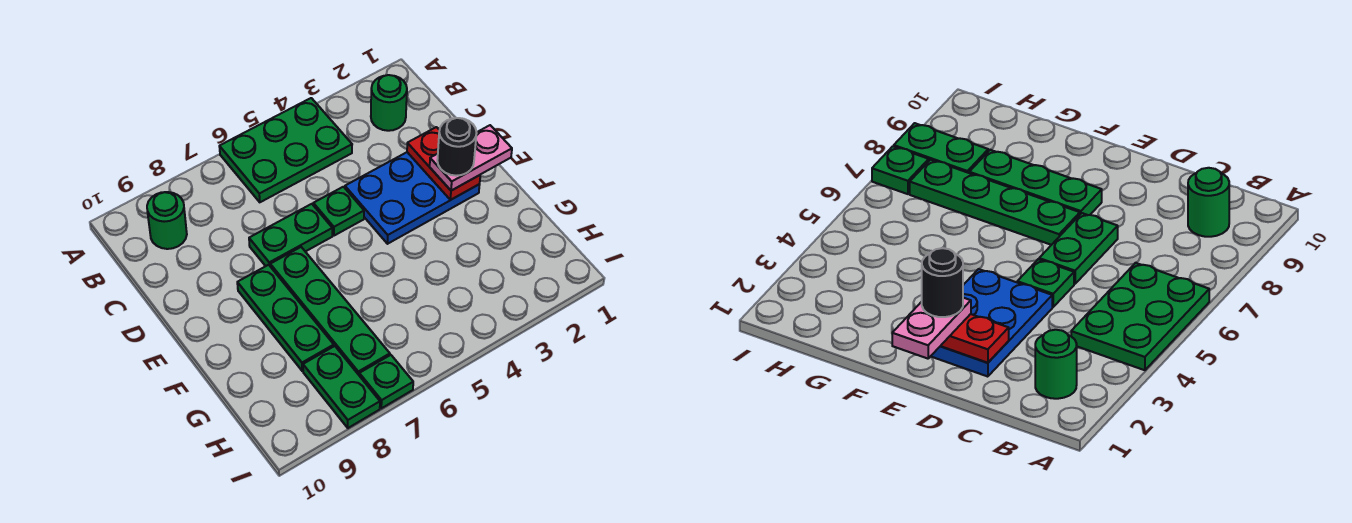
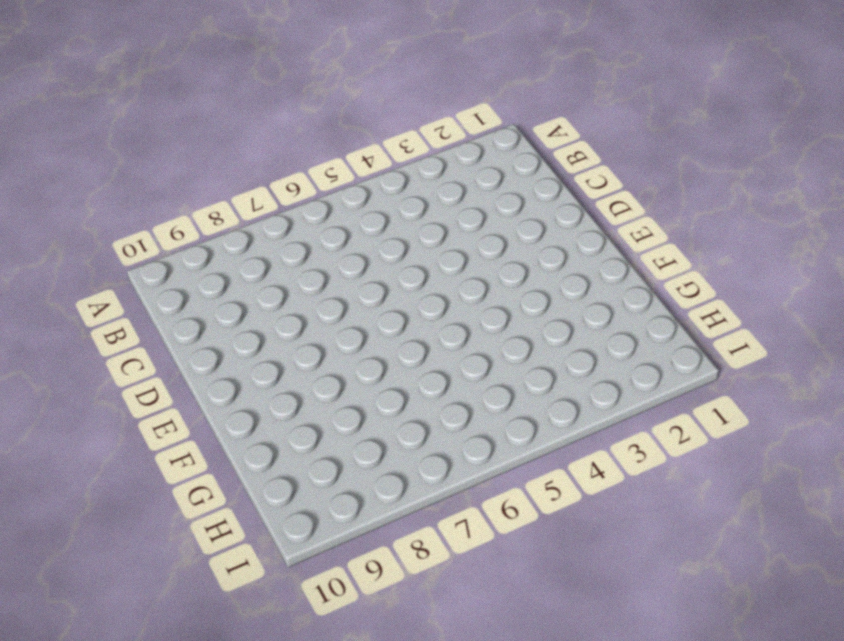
none -> green 2x3 plate [219,98,352,202]
none -> green 1x1 round brick [371,75,407,131]
none -> green 1x1 round brick [147,192,187,249]

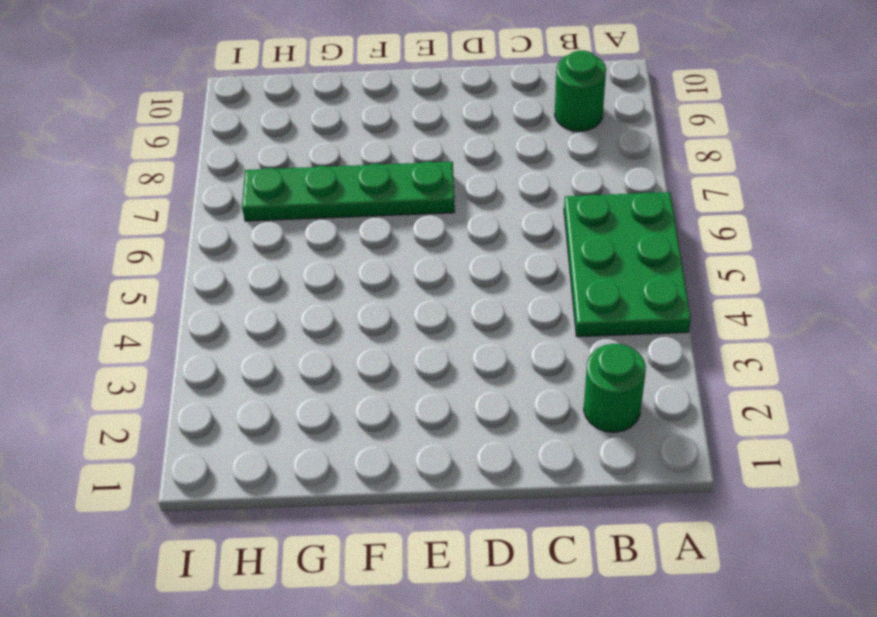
none -> blue 2x3 plate [345,152,480,244]
none -> green 1x1 plate [313,187,364,236]
none -> green 1x2 plate [249,204,332,266]

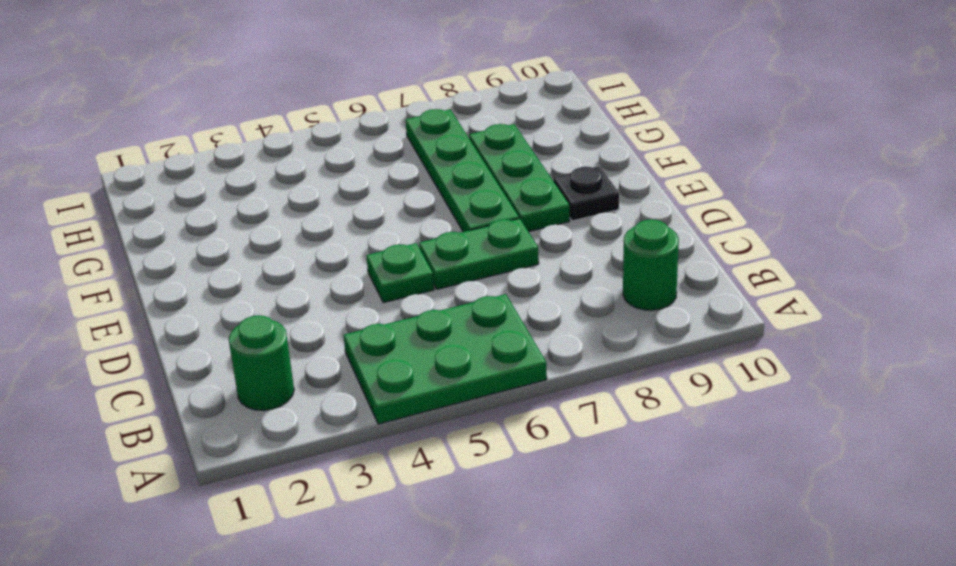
black 1x1 plate [553,166,619,221] -> none
none -> blue 2x3 plate [345,152,480,244]
none -> green 1x2 plate [303,346,380,428]
none -> green 1x1 plate [359,355,413,408]

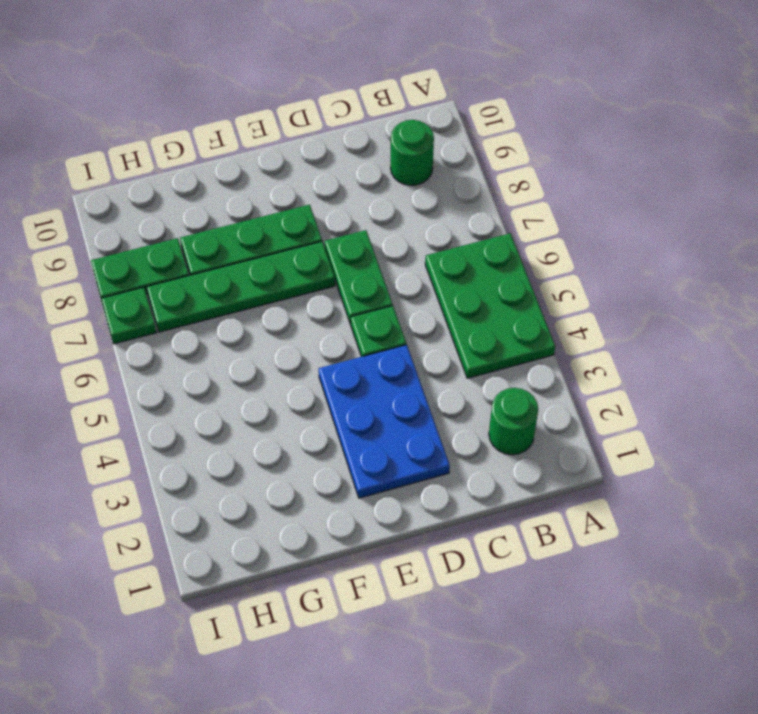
none -> red 1x2 plate [407,127,480,200]
none -> pink 1x2 plate [430,125,512,191]
none -> black 1x1 round brick [437,118,477,176]

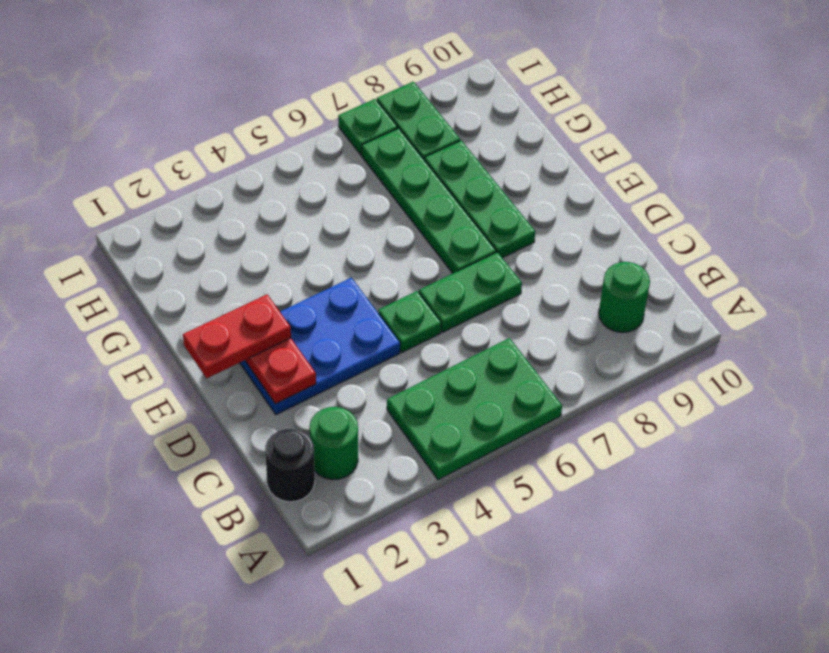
black 1x1 round brick [265,429,315,502] -> black 1x1 round brick moved to [437,118,477,176]
red 1x2 plate [183,295,291,378] -> pink 1x2 plate [430,125,512,191]

